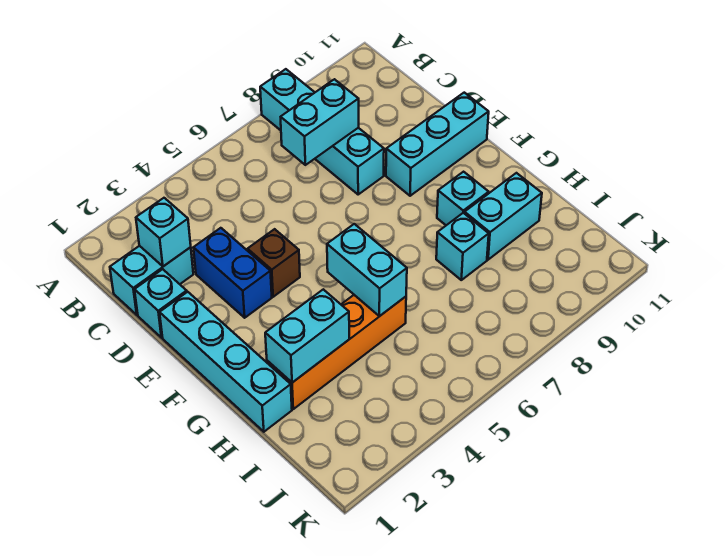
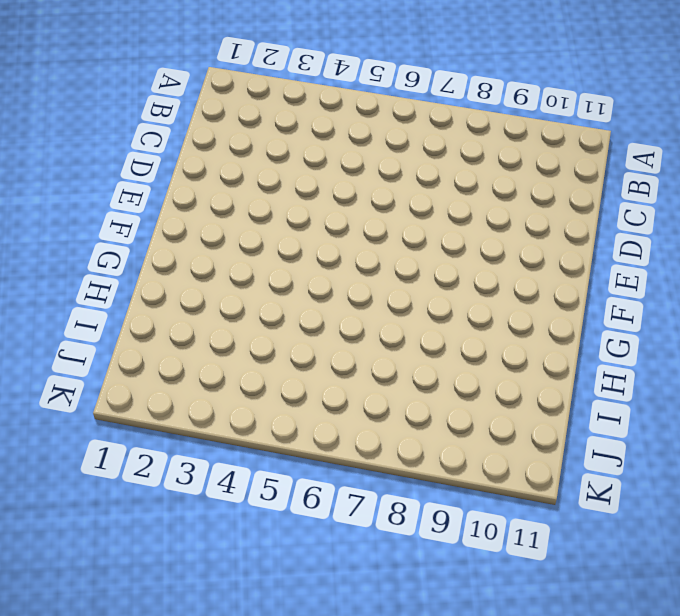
none -> cyan 1x4 brick [260,69,384,194]
none -> cyan 1x2 brick [110,246,193,315]
none -> cyan 1x1 brick [135,269,187,338]

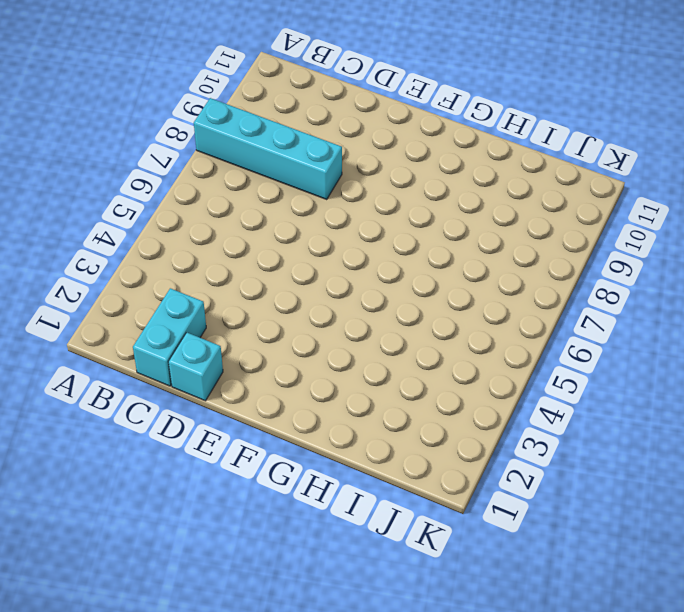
none -> blue 1x2 brick [193,228,272,318]
none -> cyan 1x4 brick [160,292,292,432]
none -> brown 1x1 brick [248,229,300,297]

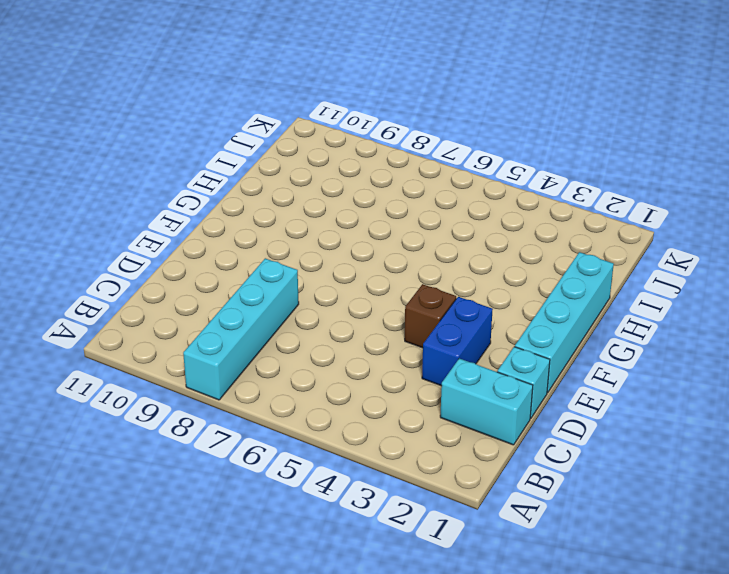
none -> cyan 1x3 brick [386,93,489,196]
none -> cyan 1x1 brick [437,172,489,225]
none -> orange 1x4 brick [267,295,406,409]

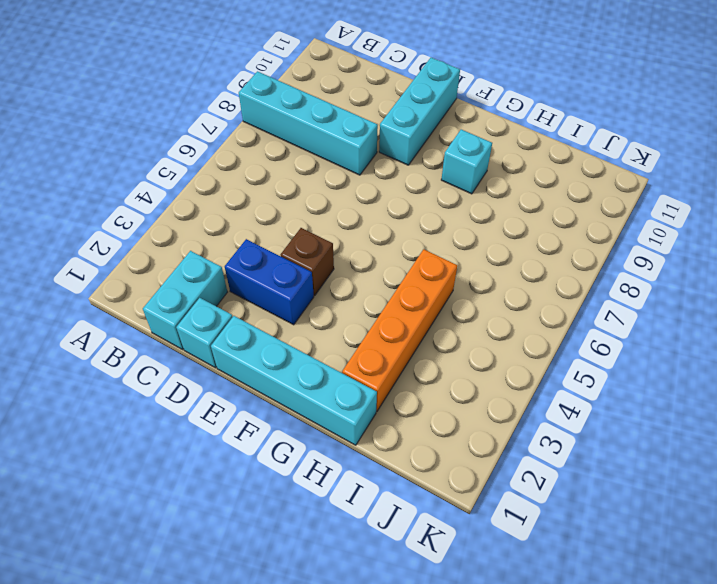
none -> cyan 1x1 brick [436,213,489,280]
none -> cyan 1x2 brick [464,173,542,260]
none -> cyan 1x1 brick [136,198,191,266]

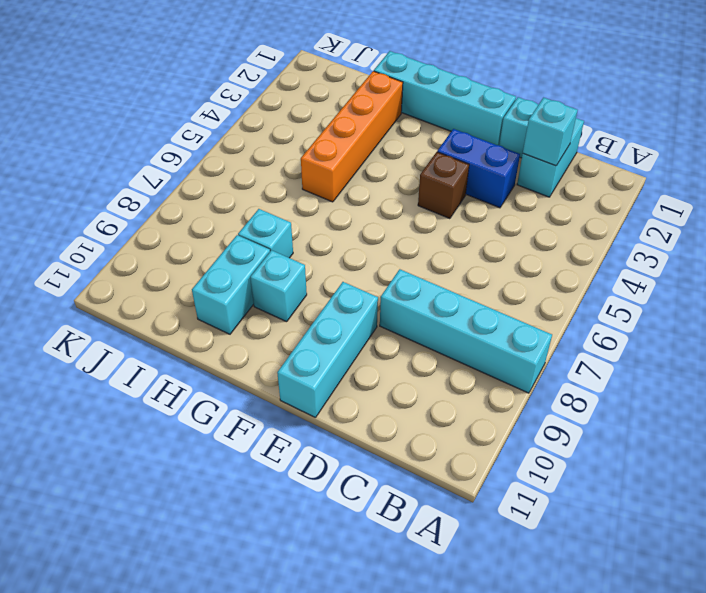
none -> cyan 1x2 brick [281,79,359,165]
none -> cyan 1x2 brick [327,224,407,316]
none -> cyan 1x2 brick [265,289,349,383]

